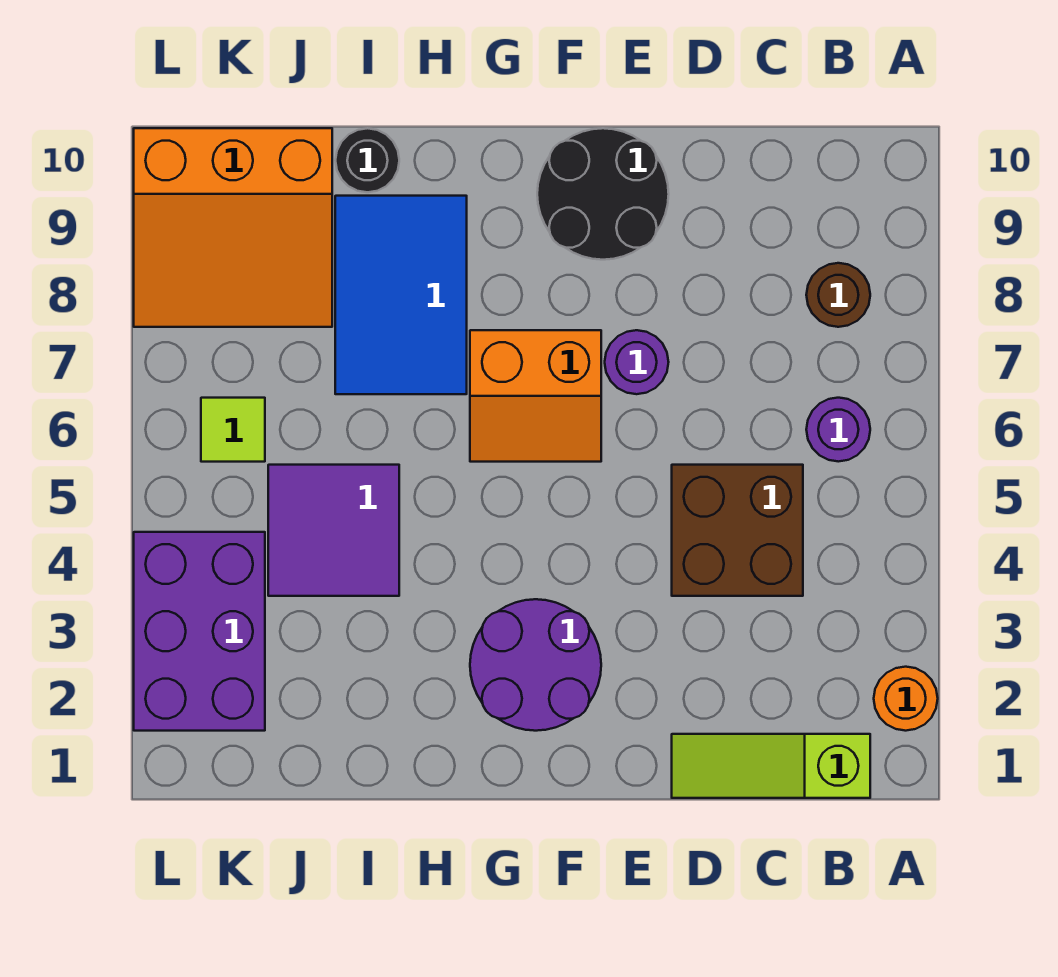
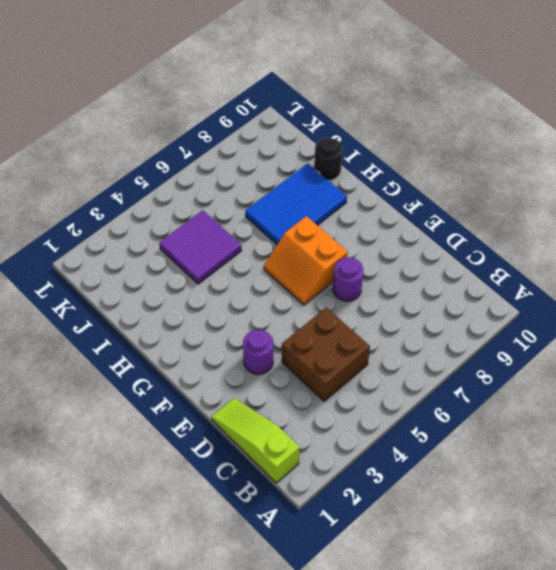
purple 1x1 round brick [243,330,273,374] -> purple 1x1 round brick moved to [806,398,870,462]
none -> orange 1x1 round brick [874,667,938,731]
none -> brown 1x1 round brick [806,263,870,327]
none -> black 2x2 round brick [537,128,669,260]

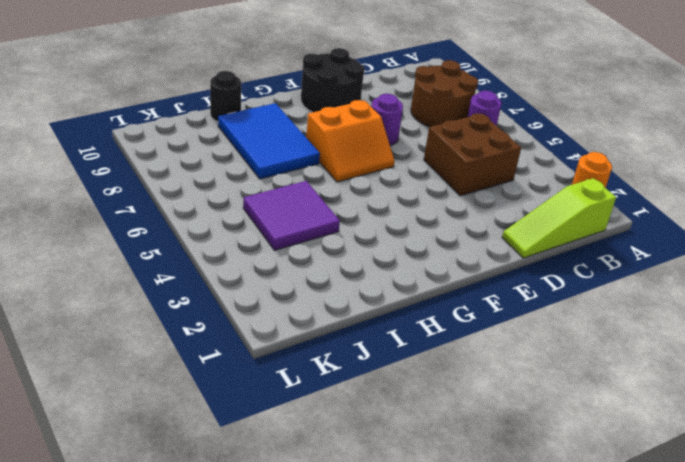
brown 2x2 round brick [411,60,478,127] -> brown 1x1 round brick [806,263,870,327]
none -> purple 2x2 round brick [470,599,601,731]
none -> orange 3x3 slope [134,128,332,327]
none -> purple 2x3 brick [134,532,265,731]

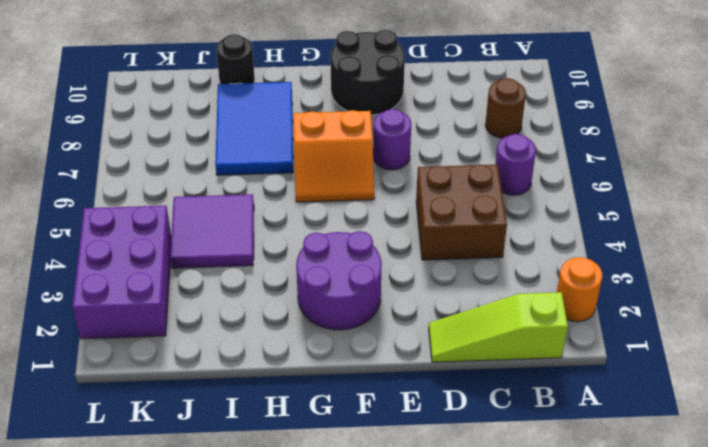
none -> orange 3x3 slope [134,128,332,327]
none -> lime 1x1 tile [201,398,265,462]

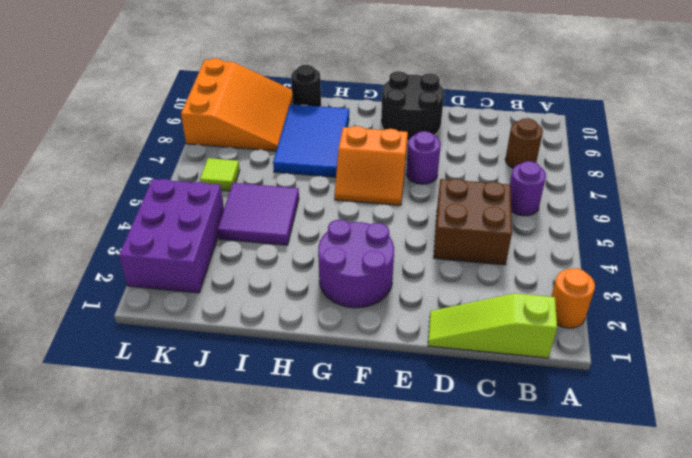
orange 3x3 slope [181,58,293,151] -> orange 3x3 slope turned to [134,128,332,327]

